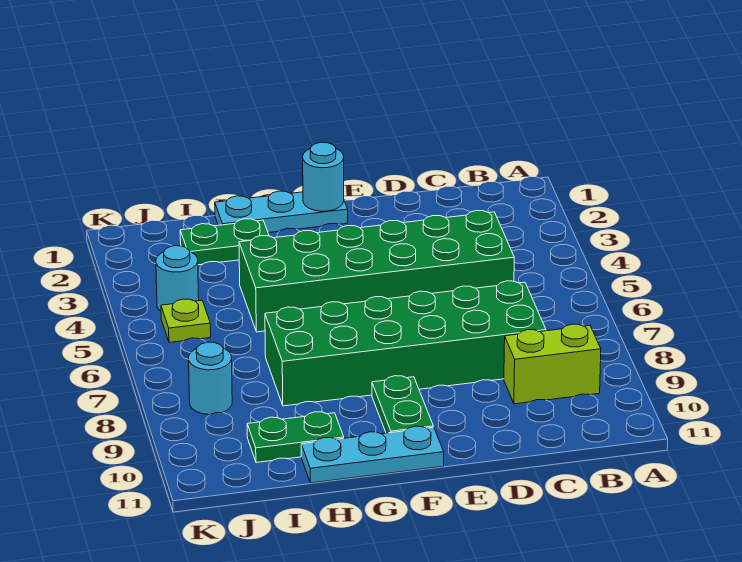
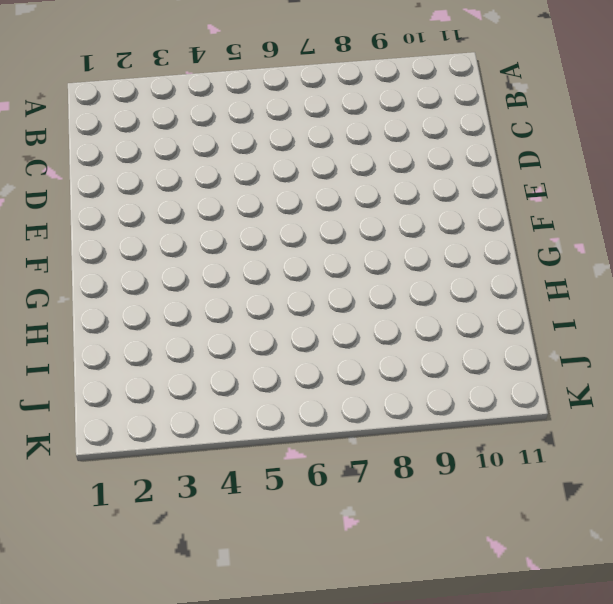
none -> lime 1x2 brick [504,324,601,404]
none -> green 2x6 brick [239,211,514,332]
none -> green 2x6 brick [265,281,546,406]

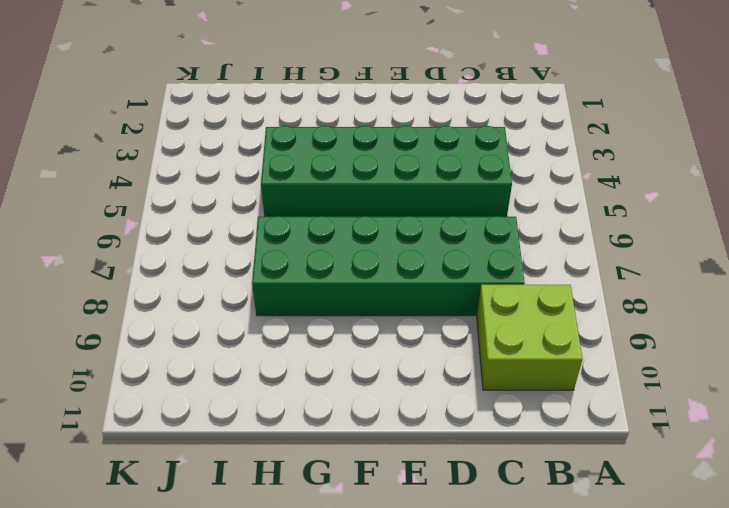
lime 2x2 brick [477,285,583,390] -> lime 1x2 brick [504,324,601,404]
none -> cyan 1x3 plate [215,191,348,233]
none -> green 1x2 plate [372,376,433,433]
none -> cyan 1x3 plate [301,426,444,483]

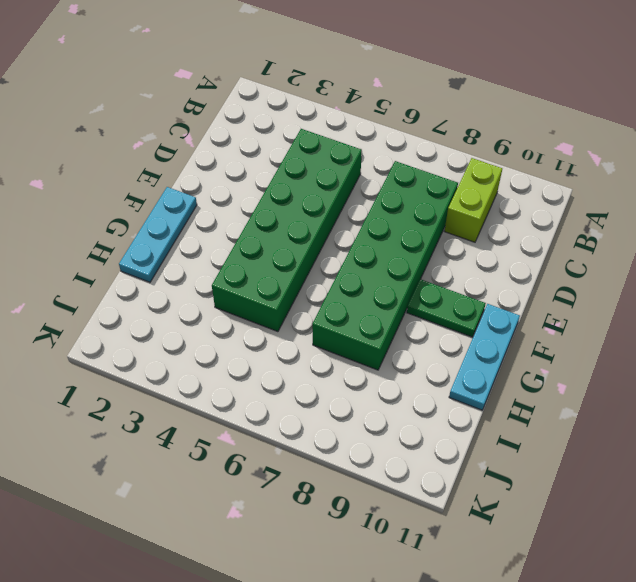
none -> green 1x2 plate [180,219,269,265]
none -> green 1x2 plate [247,412,344,463]
none -> cyan 1x1 round brick [156,246,199,311]

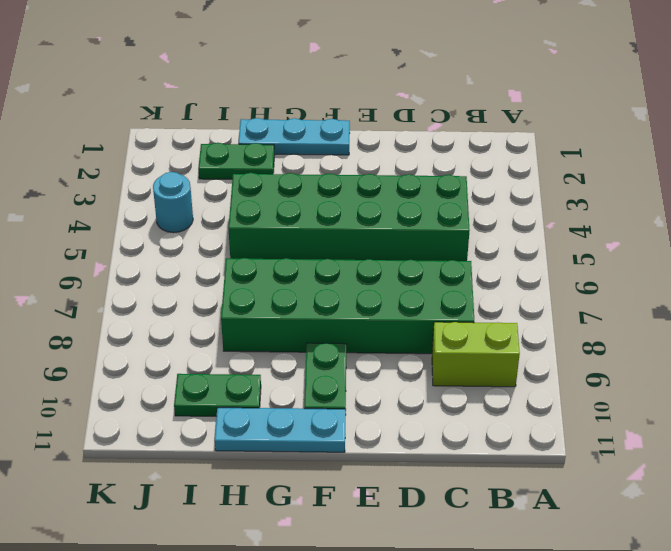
none -> lime 1x1 plate [161,299,211,342]
none -> cyan 1x1 round brick [189,342,232,415]
none -> cyan 1x1 round brick [303,142,344,211]

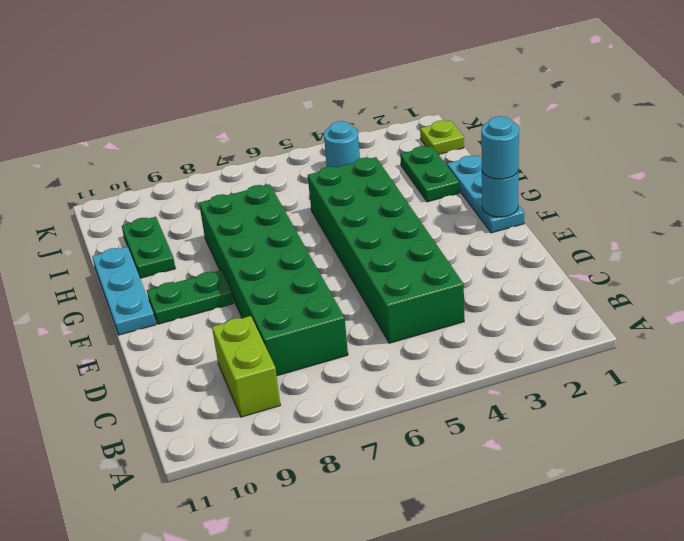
cyan 1x1 round brick [481,116,519,179] -> cyan 1x1 round brick moved to [189,342,232,415]
lime 1x1 plate [420,120,464,155] -> lime 1x1 plate moved to [161,299,211,342]

